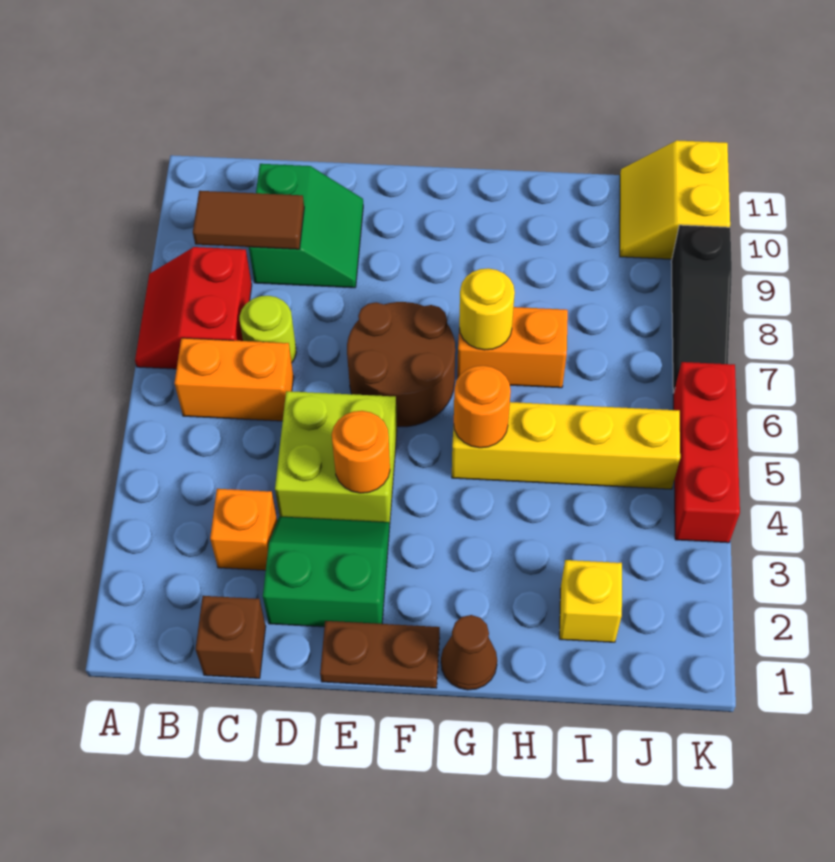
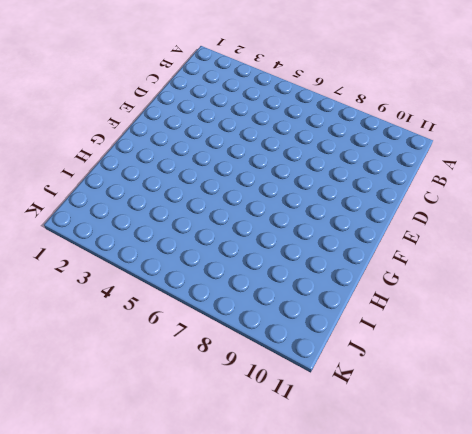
none -> red 2x2 slope [135,247,252,369]
none -> orange 1x2 brick [175,338,294,421]
none -> brown 1x1 brick [196,596,266,678]

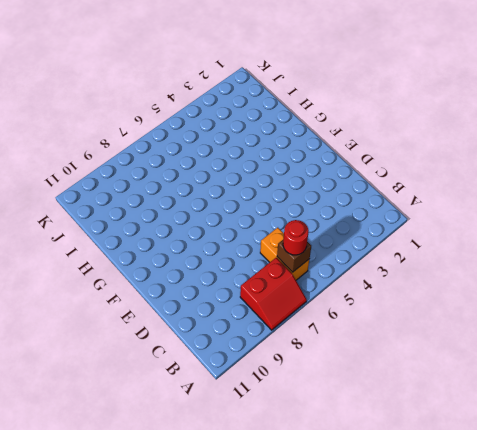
brown 1x1 brick [277,240,311,272] -> brown 1x1 brick moved to [196,596,266,678]
red 1x1 round brick [283,220,309,255] -> none
none -> orange 1x1 brick [210,489,277,570]
none -> lime 1x1 round brick [240,296,296,362]
none -> green 2x2 slope [249,164,363,288]

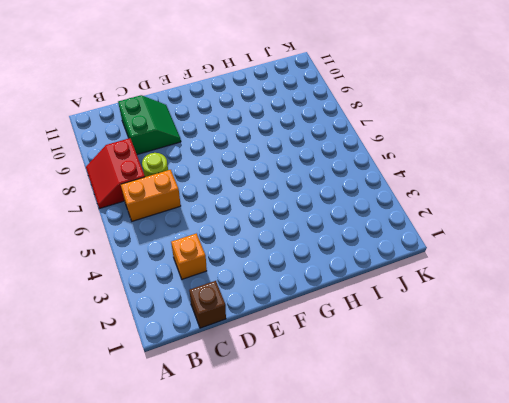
none -> green 2x2 slope [263,516,390,627]
none -> lime 2x2 brick [275,391,397,525]
none -> brown 1x2 plate [320,621,440,688]

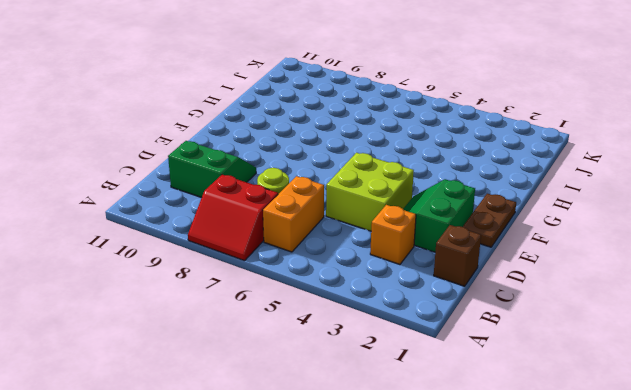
none -> brown 2x2 round brick [347,302,455,427]
none -> brown 1x1 cone [441,615,497,690]
none -> yellow 1x4 brick [452,402,680,489]

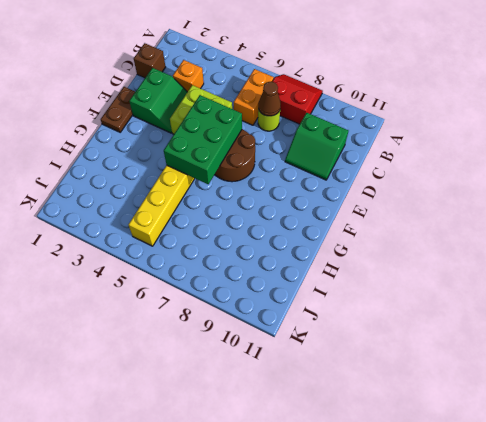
brown 1x1 cone [258,82,281,116] -> brown 1x1 cone moved to [441,615,497,690]
green 2x3 brick [164,95,242,184] -> orange 1x1 round brick [454,366,511,448]
none -> orange 1x2 brick [457,307,568,388]
none -> yellow 1x1 brick [559,560,622,642]
none -> yellow 2x2 slope [620,140,730,259]

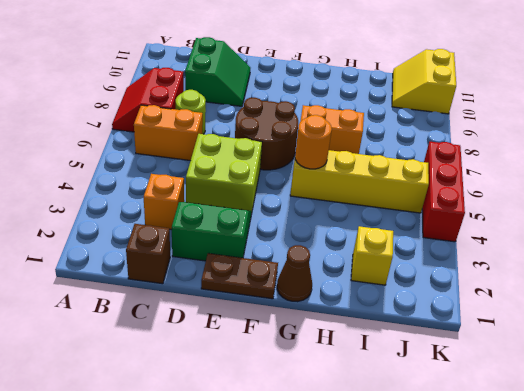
none -> black 1x3 slope [671,225,732,393]
none -> brown 1x2 tile [193,191,304,249]
none -> orange 1x1 round brick [332,411,390,493]

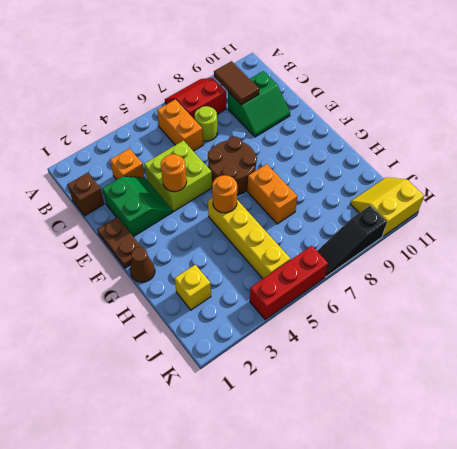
none -> yellow 1x1 round brick [459,268,515,350]

